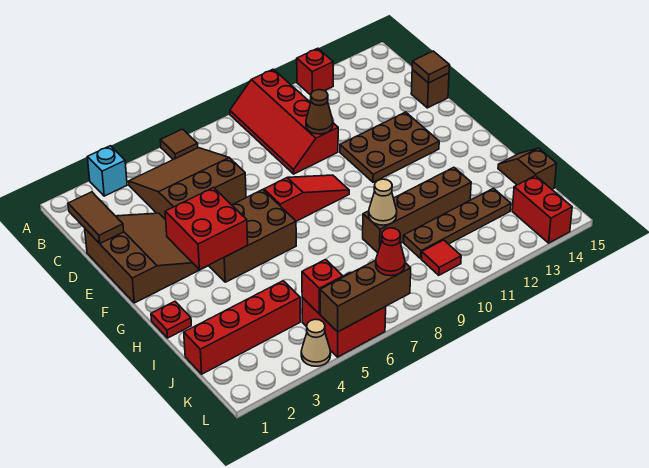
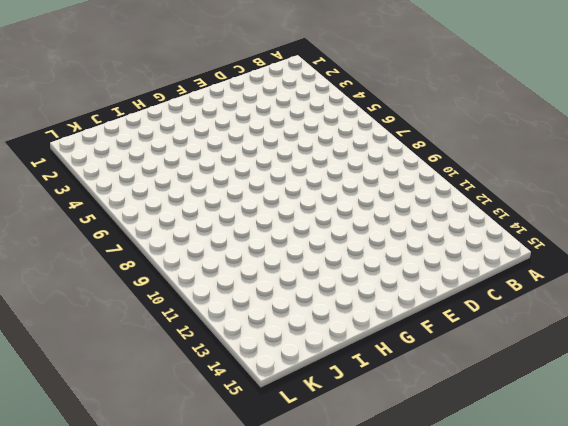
none -> cyan 1x1 brick [87,146,127,196]
none -> brown 1x1 tile [160,129,198,160]
none -> red 2x4 slope [230,69,338,174]

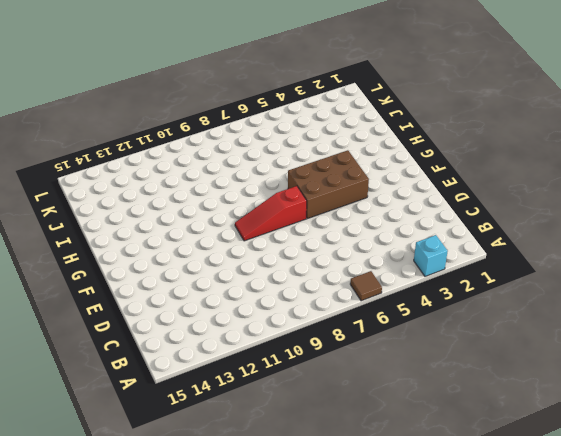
none -> red 2x4 slope [230,69,338,174]
none -> red 1x1 brick [297,48,333,95]
none -> brown 3x3 slope [129,148,246,220]

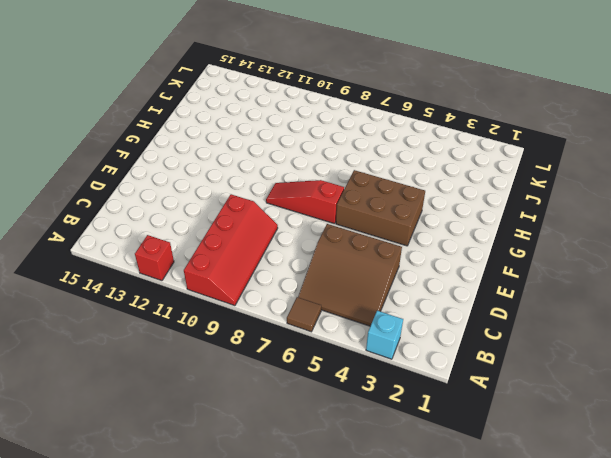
none -> brown 3x3 slope [85,213,207,303]
none -> brown 1x1 brick [411,70,449,108]
none -> brown 2x3 plate [340,112,439,182]

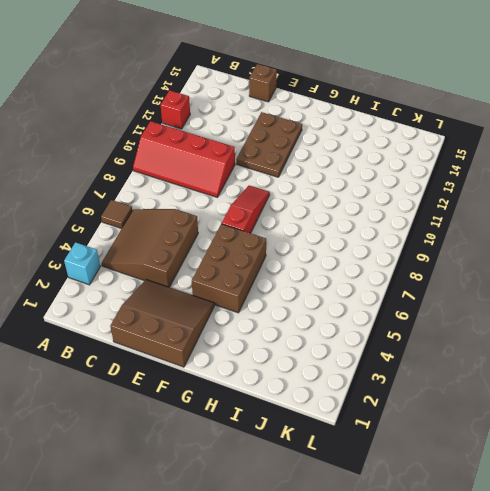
none -> red 1x1 plate [151,301,191,338]
none -> brown 1x4 brick [363,167,471,253]
none -> brown 1x2 slope [498,148,557,189]

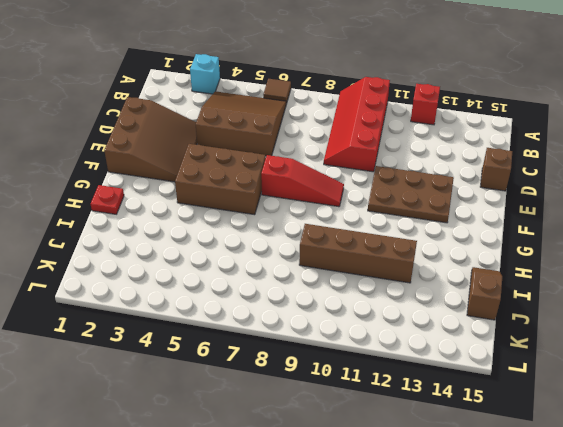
none -> red 1x4 brick [184,281,300,374]
none -> brown 1x4 plate [404,188,511,258]
none -> red 2x2 brick [302,273,386,357]

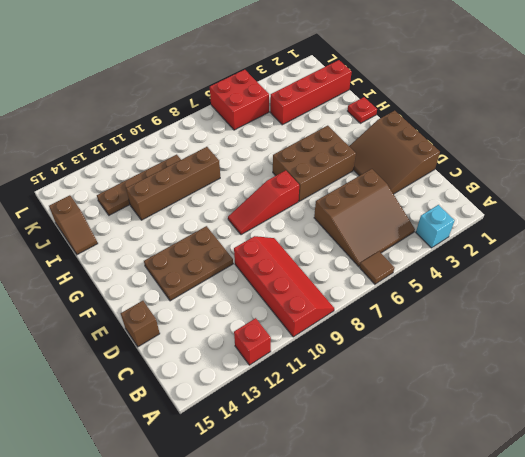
none -> red 1x1 tile [421,240,461,275]
none -> red 1x2 brick [512,176,572,243]
none -> tan 1x1 cone [301,319,331,366]

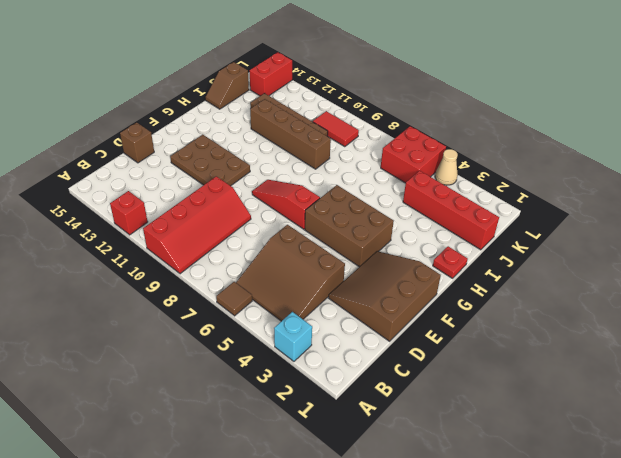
red 1x2 tile [312,111,359,147] -> red 1x1 tile [421,240,461,275]
none -> brown 1x2 tile [68,192,124,243]
none -> brown 1x1 cone [306,90,333,134]
none -> brown 1x1 tile [412,51,450,83]

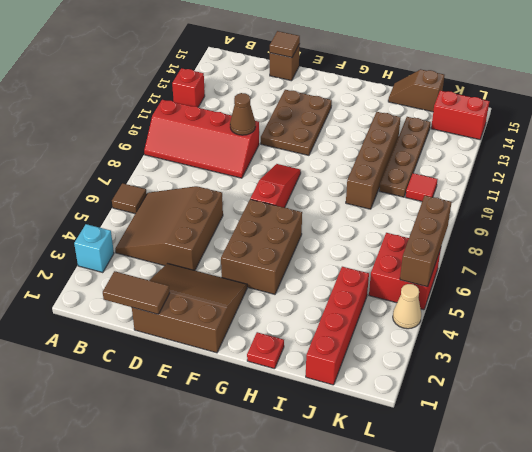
none -> red 2x2 brick [165,188,248,270]
none -> tan 1x1 cone [369,179,397,225]
none -> red 1x1 brick [302,260,343,314]

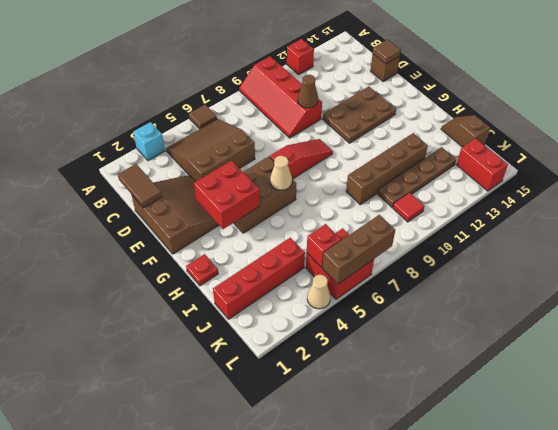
tan 1x1 cone [270,156,292,190] -> tan 1x1 cone moved to [369,179,397,225]
none -> red 1x1 cone [376,228,405,276]

